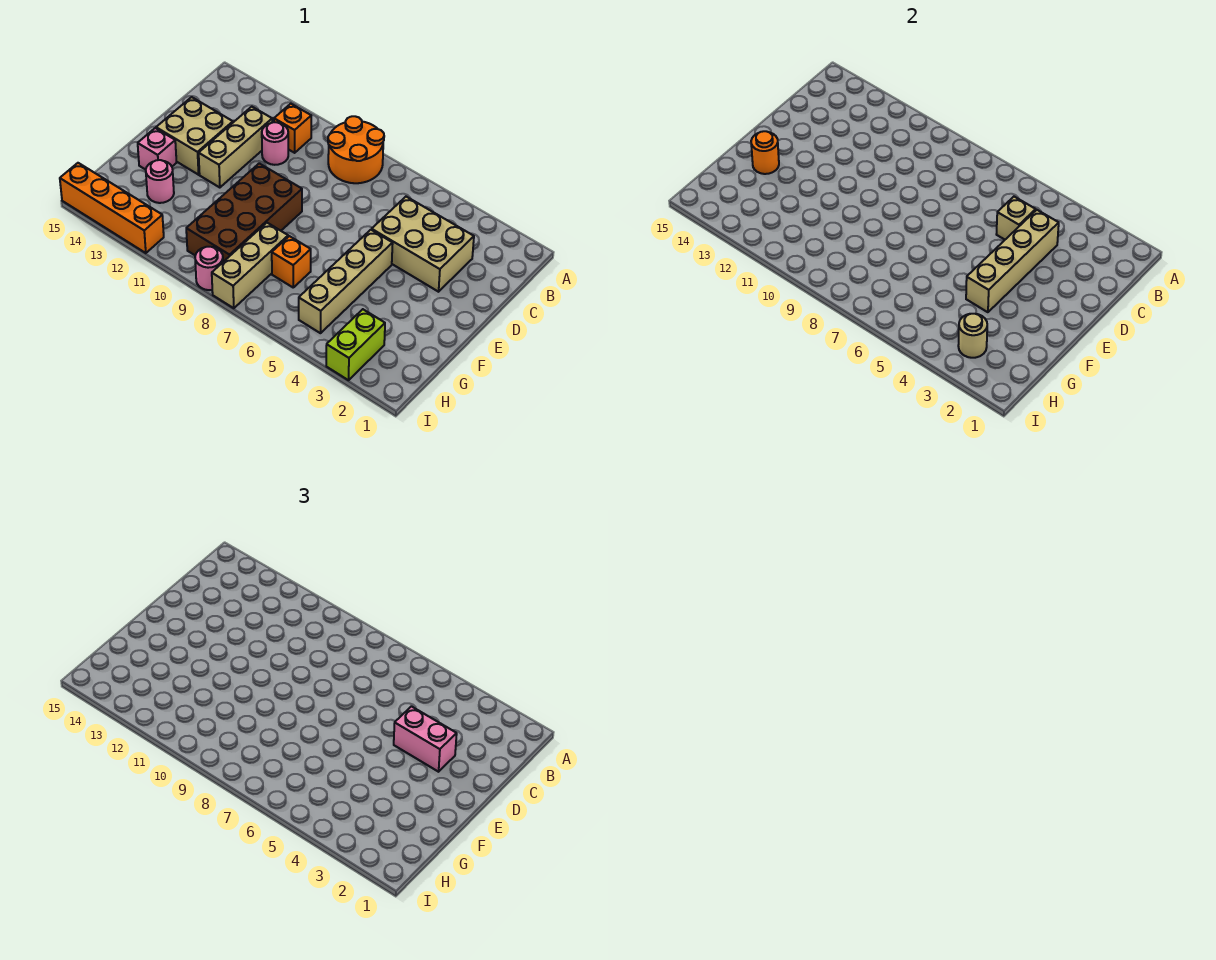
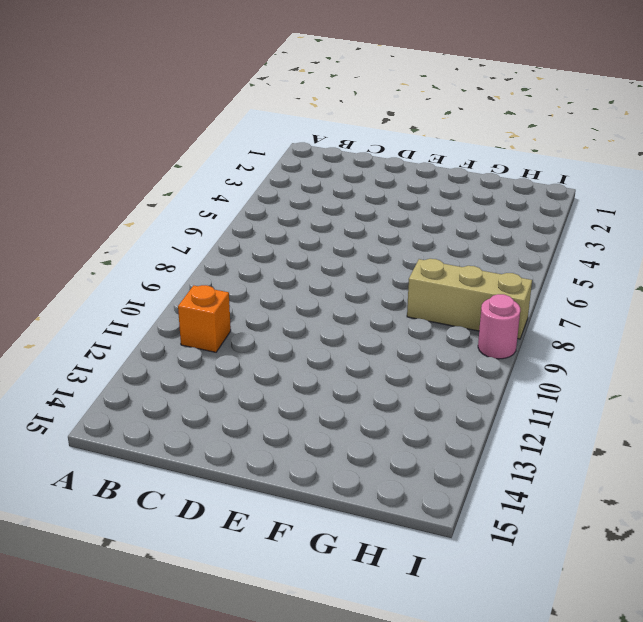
none -> orange 2x2 round brick [328,116,384,183]
none -> tan 2x3 brick [372,197,474,292]
none -> pink 1x1 round brick [262,122,288,165]

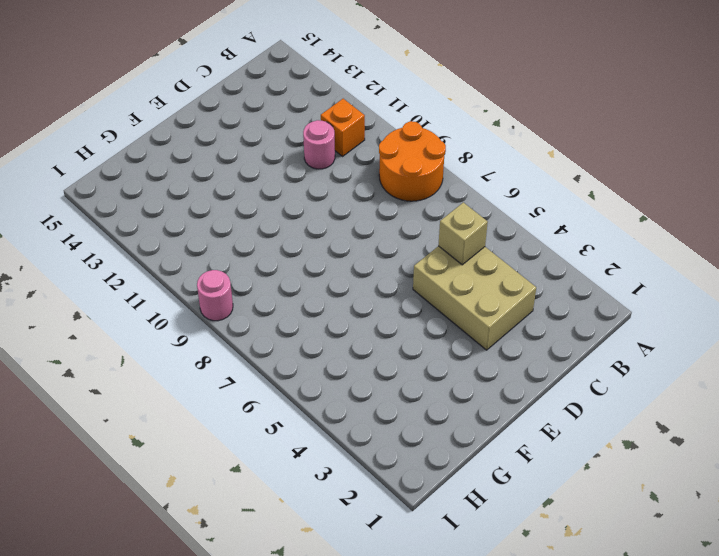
none -> tan 1x3 brick [199,107,272,188]
none -> tan 2x2 brick [156,97,233,175]
none -> tan 1x4 brick [299,230,393,333]

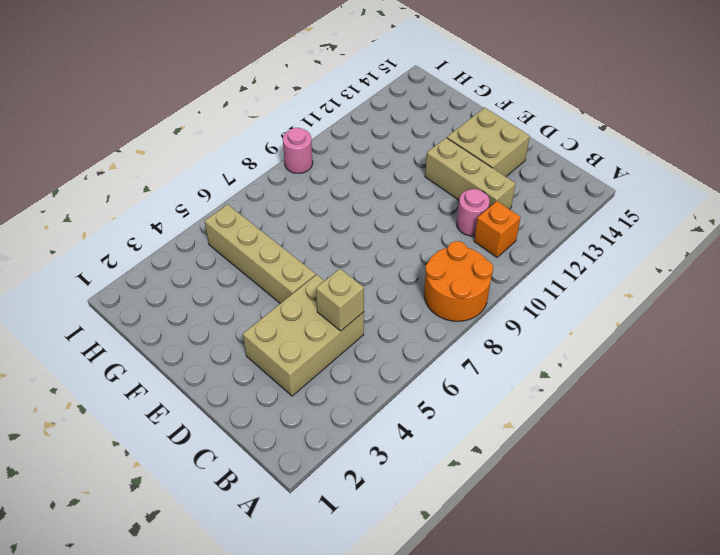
none -> brown 2x4 brick [186,163,302,262]
none -> pink 1x1 brick [138,128,177,170]
none -> orange 1x1 brick [272,236,311,287]

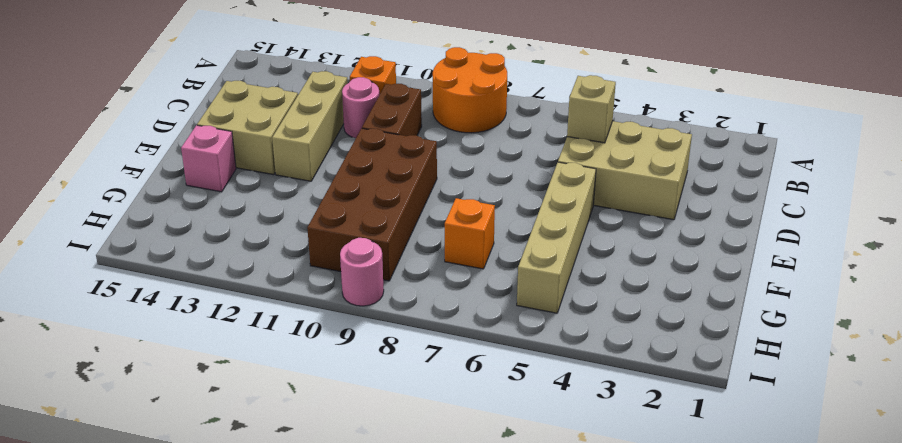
brown 1x2 brick [362,84,422,136] -> none
none -> tan 1x3 brick [212,223,288,308]
none -> pink 1x1 round brick [146,160,174,203]
none -> lime 1x2 brick [326,309,385,380]

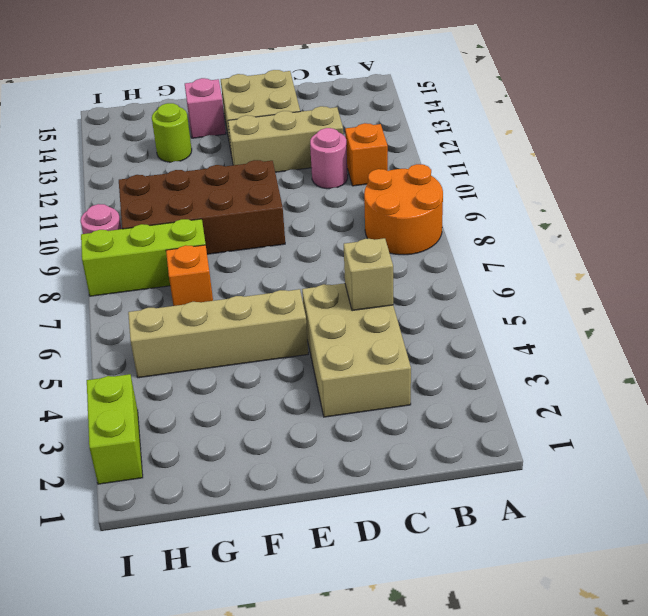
lime 1x3 brick [81,219,206,296] -> tan 1x3 brick [212,223,288,308]
lime 1x1 round brick [152,103,192,162] -> pink 1x1 round brick [146,160,174,203]
lime 1x2 brick [87,374,143,484] -> lime 1x2 brick turned to [326,309,385,380]
none -> orange 1x4 brick [60,163,164,253]
none -> tan 1x4 brick [966,210,1059,312]
none -> orange 1x1 round brick [751,131,779,174]

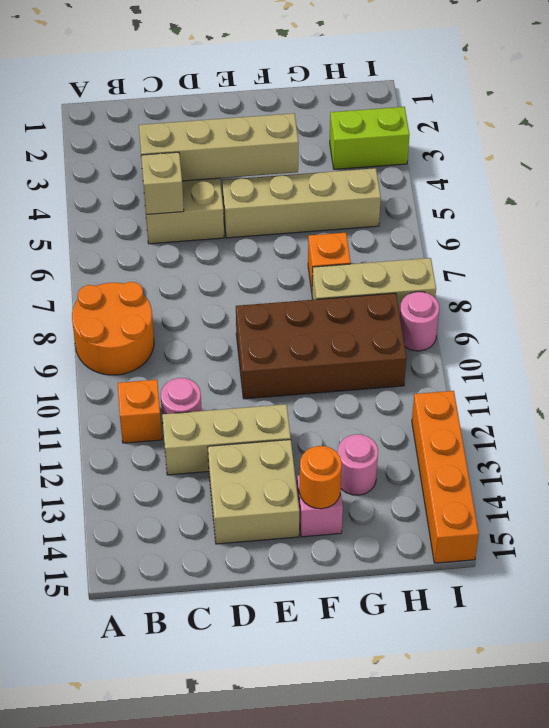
none -> tan 1x1 round brick [958,314,987,358]
none -> pink 1x2 brick [394,706,457,772]

